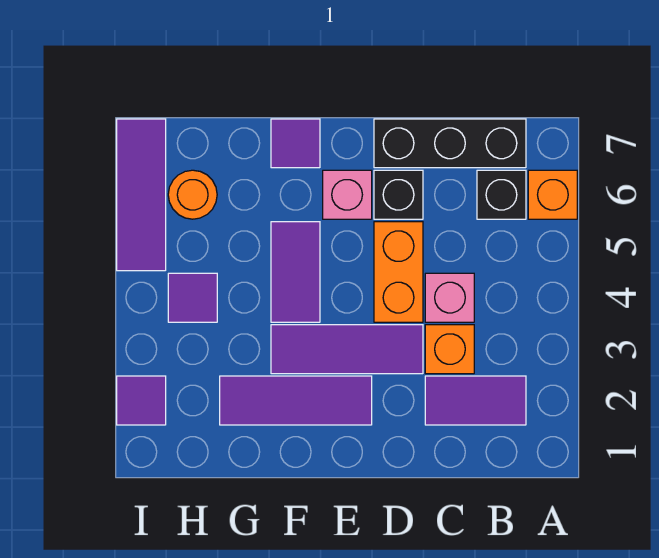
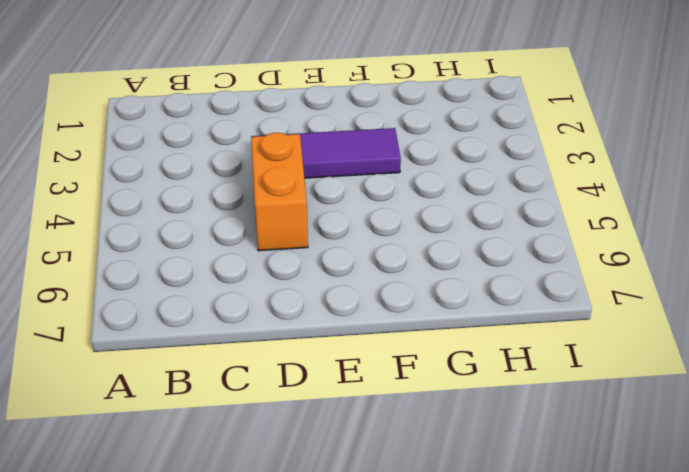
none -> orange 1x1 brick [528,170,577,219]
none -> purple 1x2 tile [425,376,526,425]
none -> black 1x1 brick [477,170,526,219]

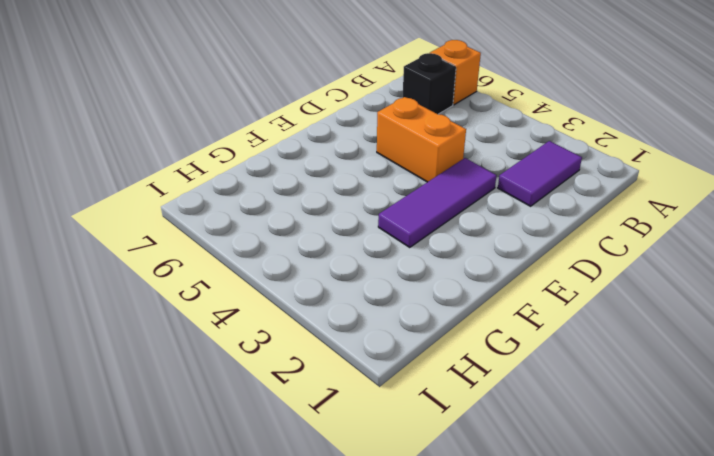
none -> black 1x3 brick [374,119,526,168]
none -> orange 1x1 brick [425,325,474,374]
none -> pink 1x1 brick [425,273,474,322]

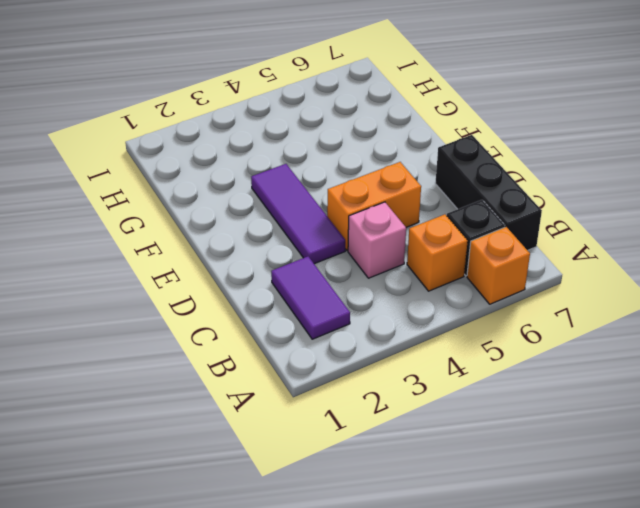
orange 1x1 brick [407,214,468,291] -> orange 1x1 brick moved to [425,325,474,374]
none -> black 1x1 brick [374,170,423,219]
none -> purple 1x3 tile [220,376,372,425]
none -> pink 1x1 brick [323,170,372,219]

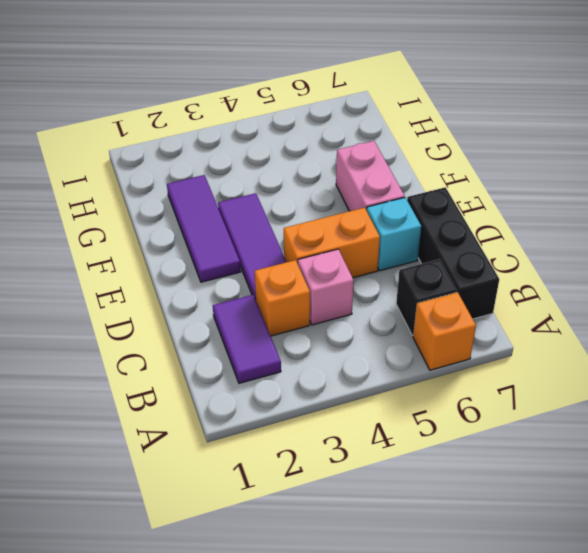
cyan 1x1 brick [367,198,421,271] -> black 1x1 brick [374,170,423,219]
pink 1x2 brick [336,141,405,211] -> pink 1x1 brick [323,170,372,219]
none -> purple 1x2 tile [271,222,320,322]
none -> purple 1x1 tile [271,119,320,168]
none -> purple 1x1 tile [168,273,217,322]

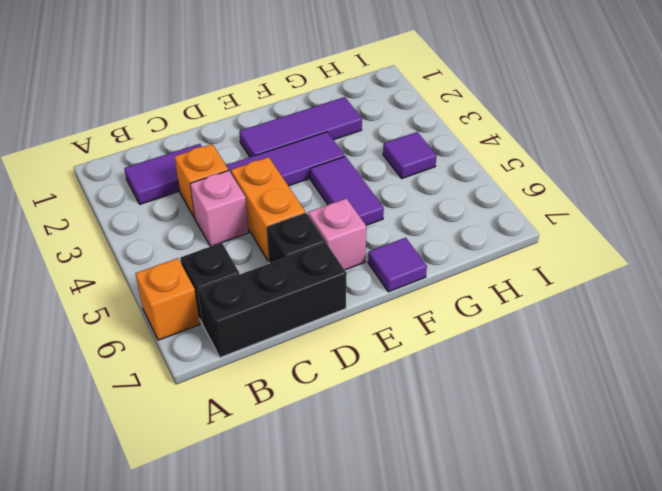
none -> orange 1x1 round brick [168,170,217,219]
none -> purple 1x1 tile [117,376,166,425]
none -> purple 1x3 tile [117,119,166,271]

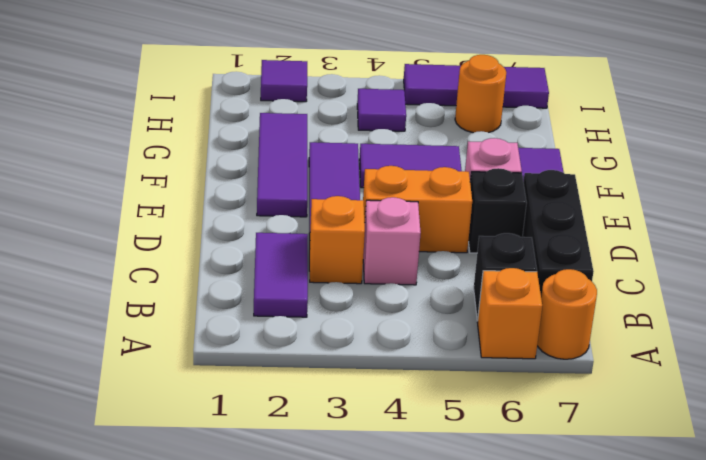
orange 1x1 round brick [537,269,597,359] -> none

